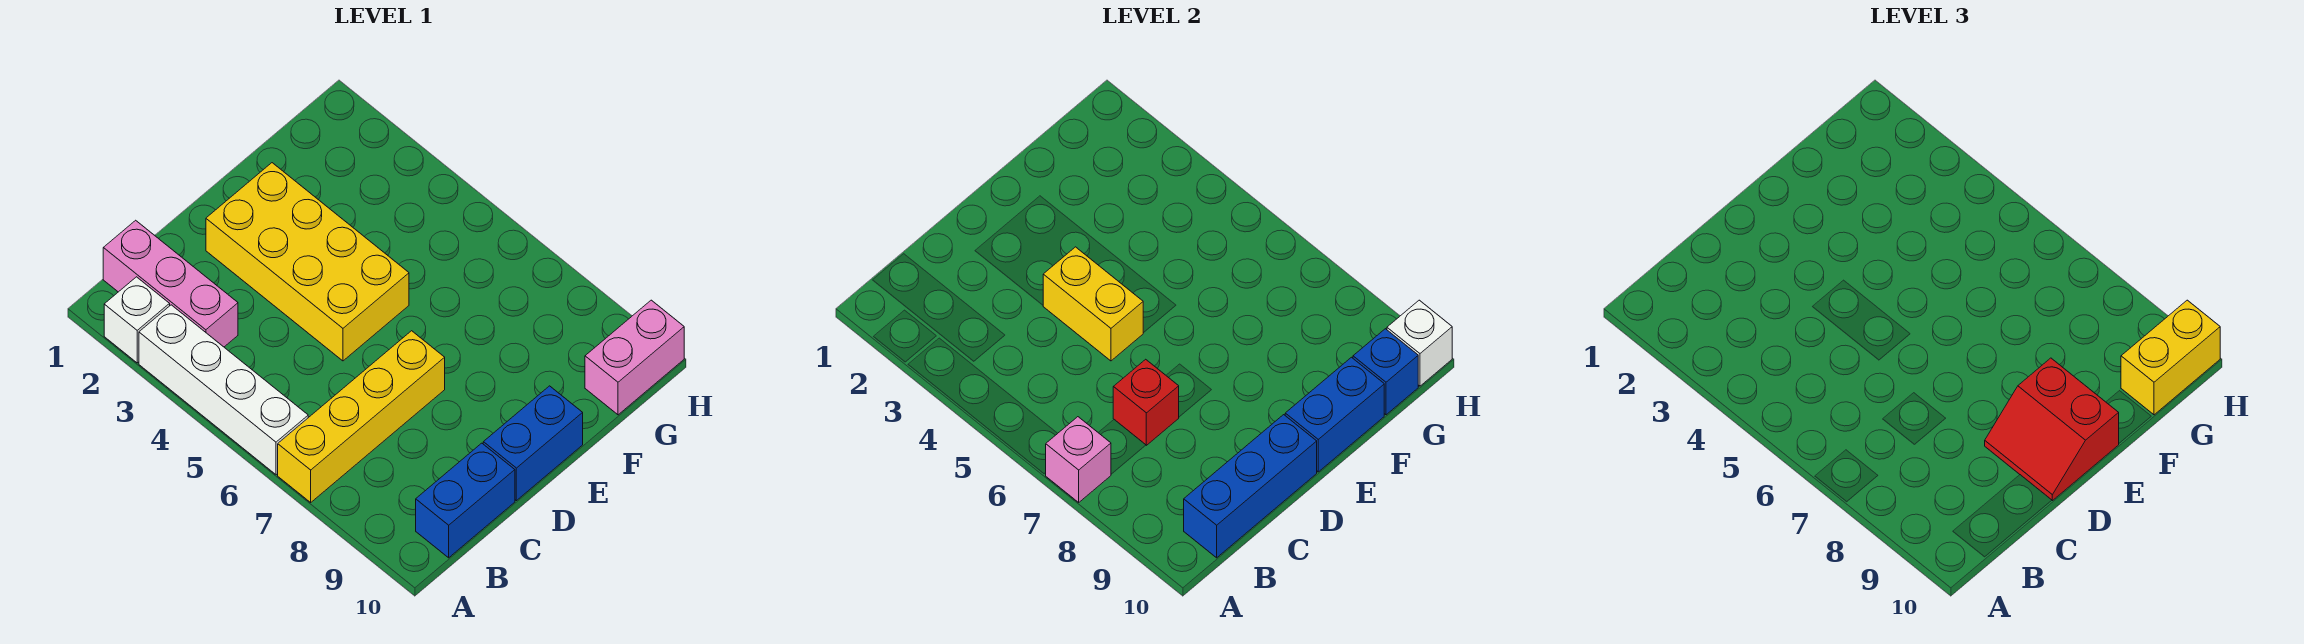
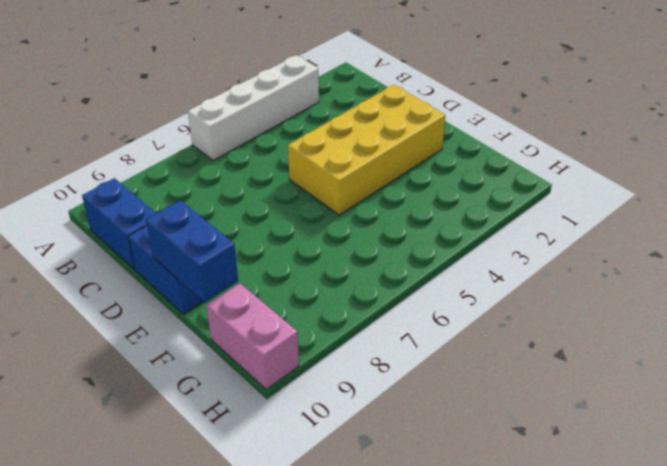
none -> white 1x1 brick [104,277,170,363]
none -> yellow 1x4 brick [278,331,445,502]
none -> pink 1x3 brick [103,220,238,347]

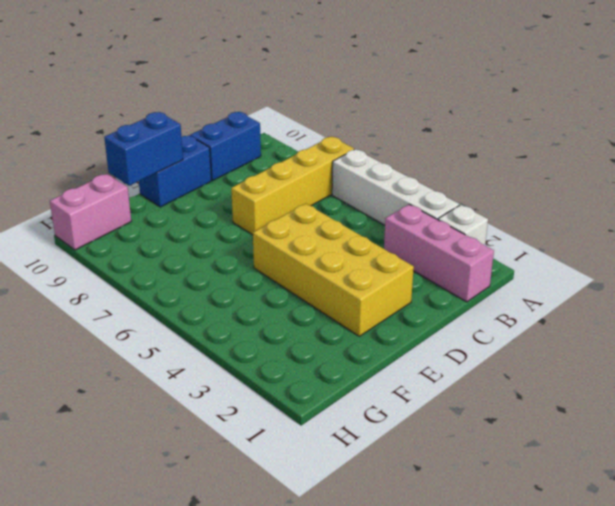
none -> pink 1x1 brick [1045,417,1111,502]
none -> blue 1x3 brick [1184,415,1317,558]
none -> red 1x1 brick [1113,359,1179,445]

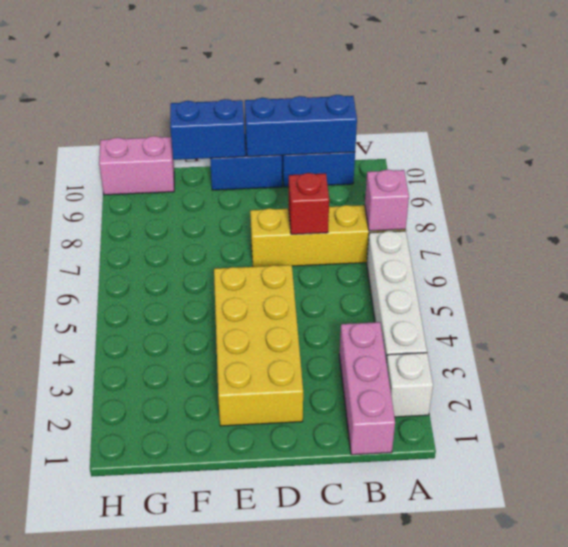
none -> yellow 1x2 brick [1043,247,1143,361]
none -> blue 1x1 brick [1353,329,1418,415]
none -> white 1x1 brick [1387,300,1452,386]

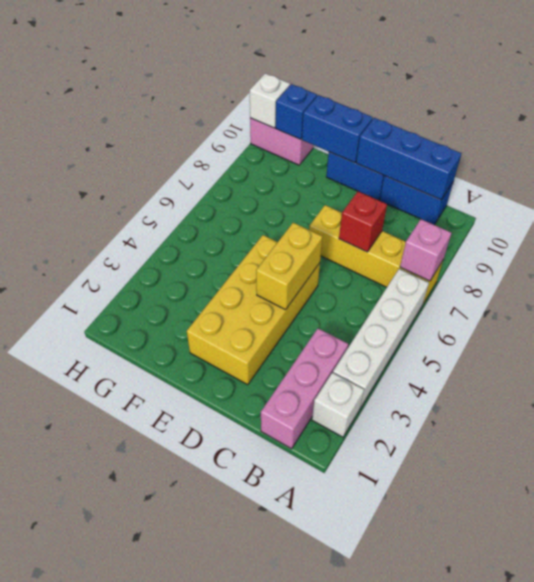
none -> red 2x2 slope [1985,358,2119,501]
none -> yellow 1x2 brick [2121,300,2220,415]

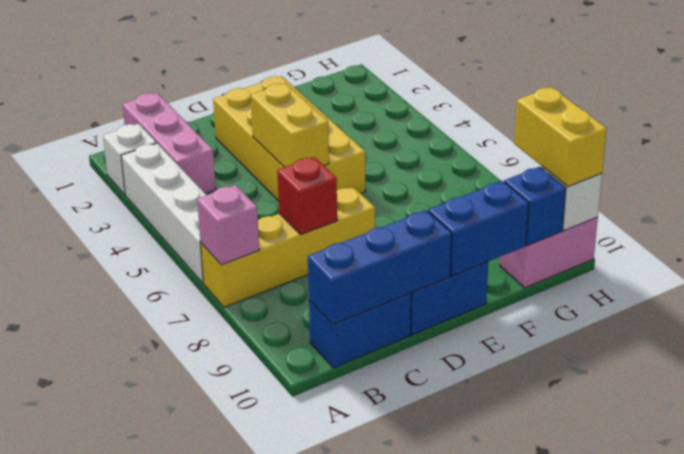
yellow 1x2 brick [514,87,607,186] -> yellow 1x2 brick turned to [2121,300,2220,415]
none -> red 2x2 slope [1985,358,2119,501]

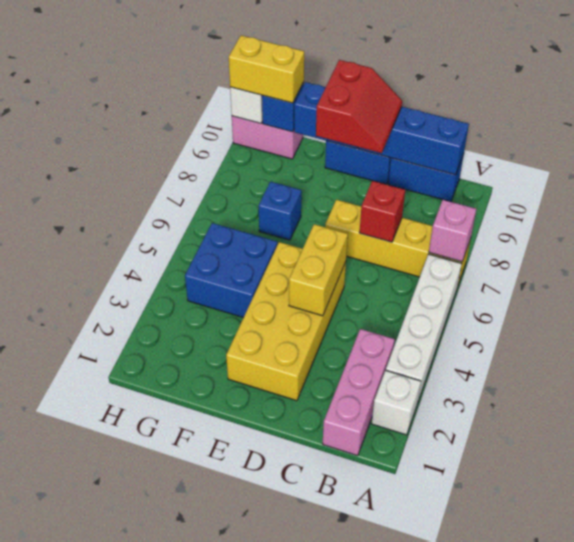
blue 2x2 brick [185,223,277,318] -> none
blue 1x1 brick [259,182,301,240] -> none

